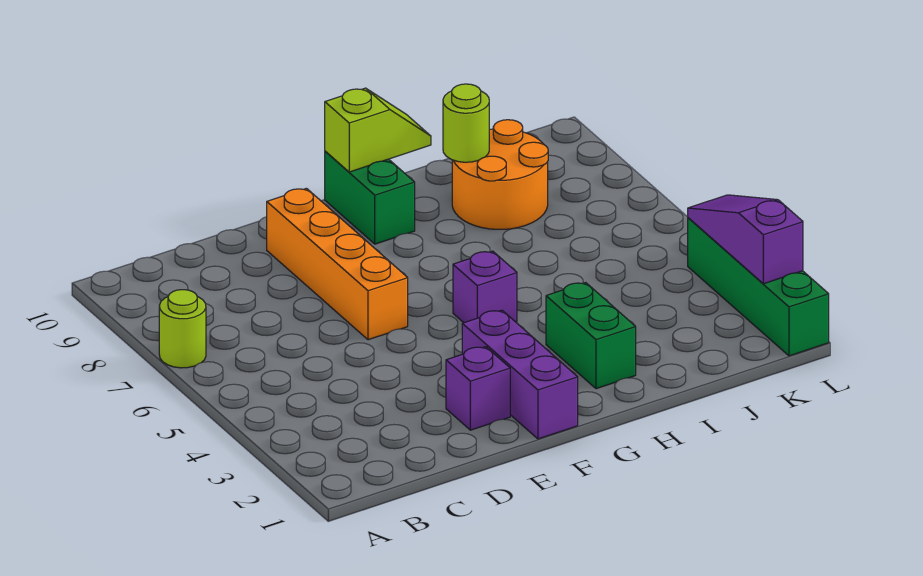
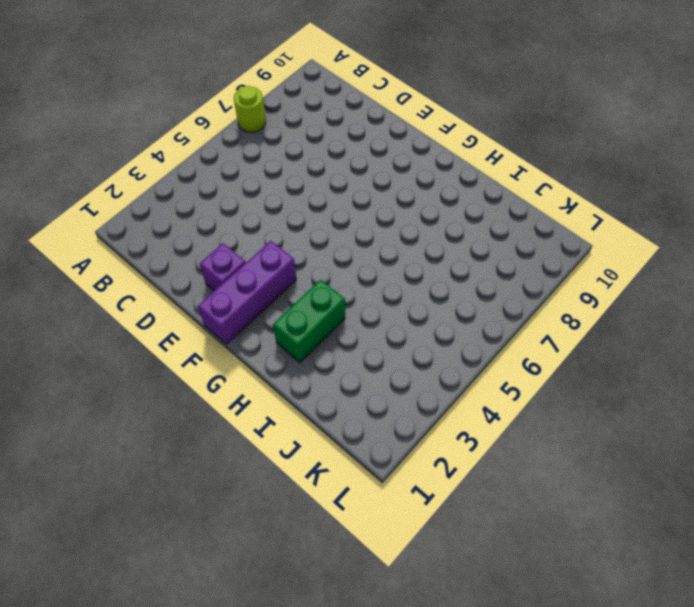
none -> orange 1x4 brick [267,188,408,340]
none -> purple 1x1 brick [453,251,517,323]
none -> green 1x2 brick [325,151,415,244]

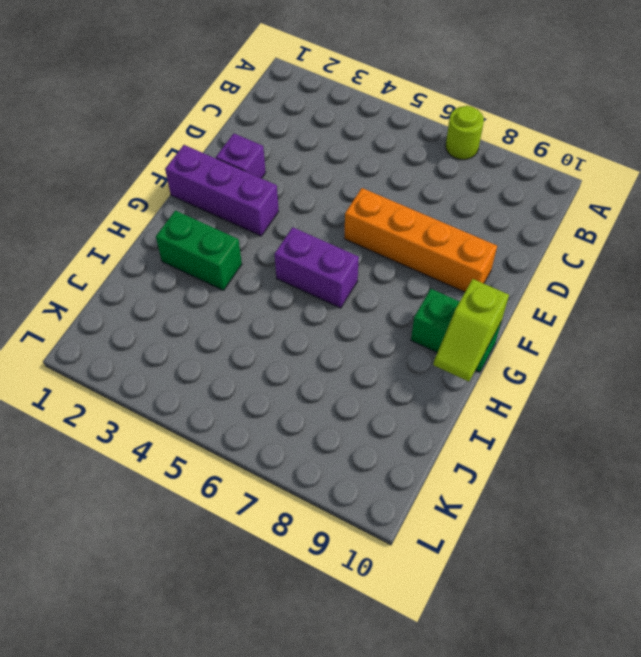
purple 1x2 brick [275,227,359,308] -> purple 1x1 brick [453,251,517,323]
none -> orange 2x2 round brick [452,120,548,229]
none -> green 1x4 brick [688,218,829,356]
none -> lime 1x1 round brick [443,84,489,162]

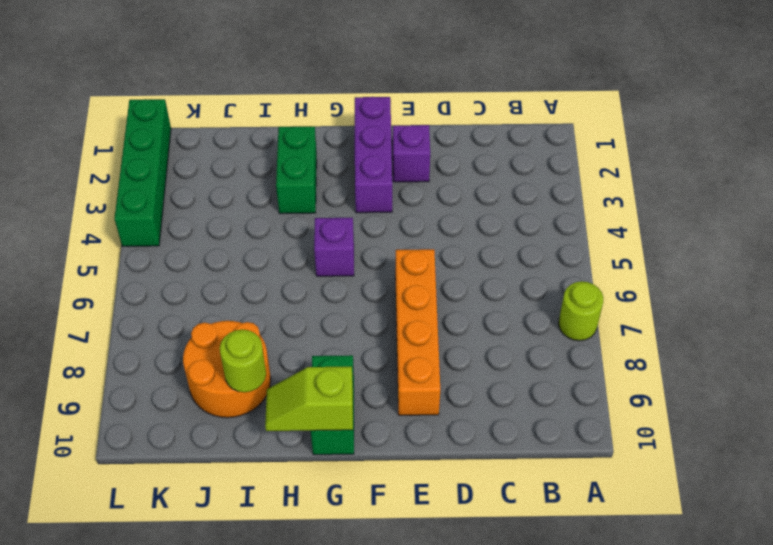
none -> purple 1x3 slope [688,195,803,284]

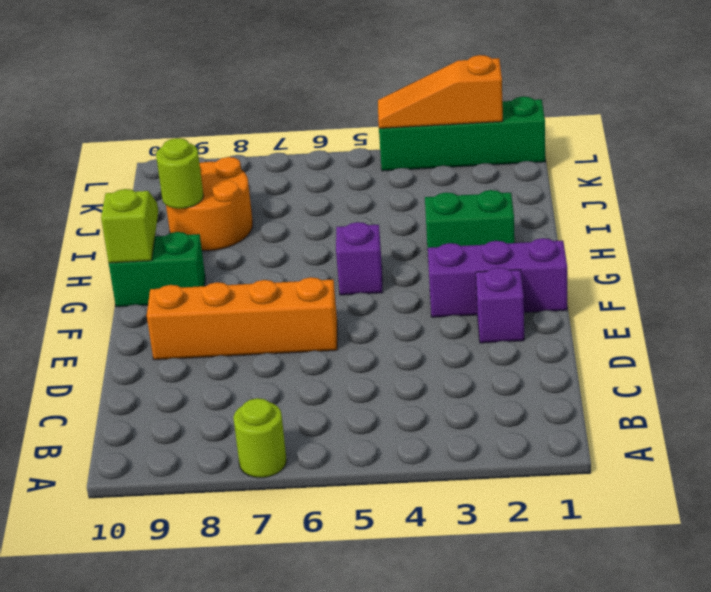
orange 1x3 slope [378,55,503,128] -> purple 1x3 slope [688,195,803,284]

